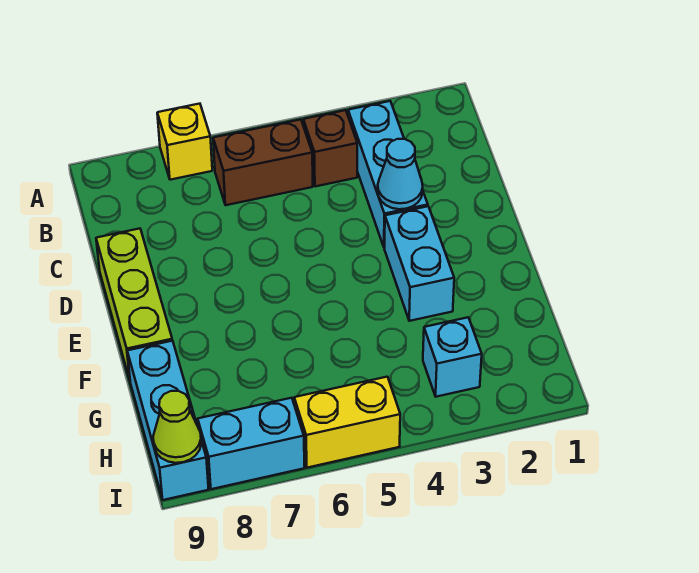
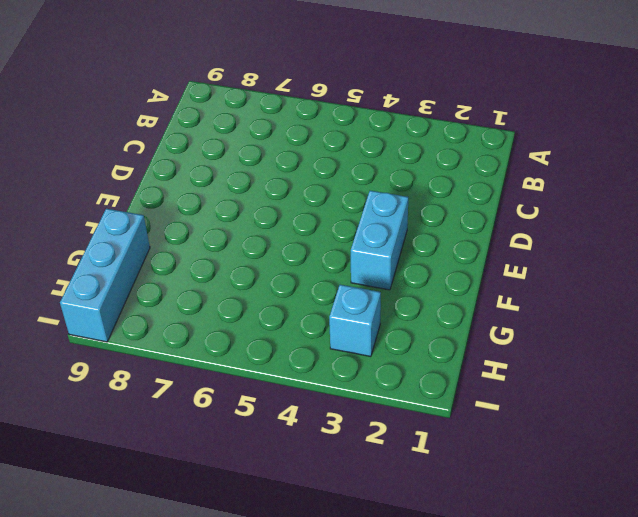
none -> yellow 1x1 brick [157,104,212,180]
none -> cyan 1x3 brick [348,101,428,248]
none -> brown 1x1 brick [303,110,357,186]

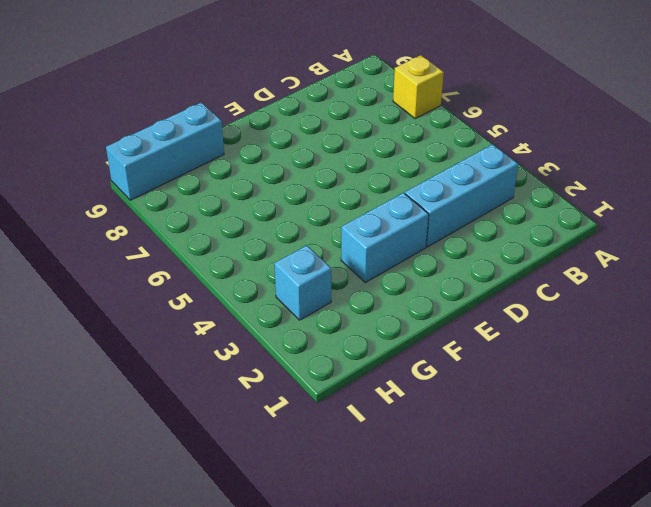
none -> brown 1x1 brick [303,110,357,186]
none -> brown 1x2 brick [213,119,313,205]
none -> lime 1x3 brick [96,229,172,380]

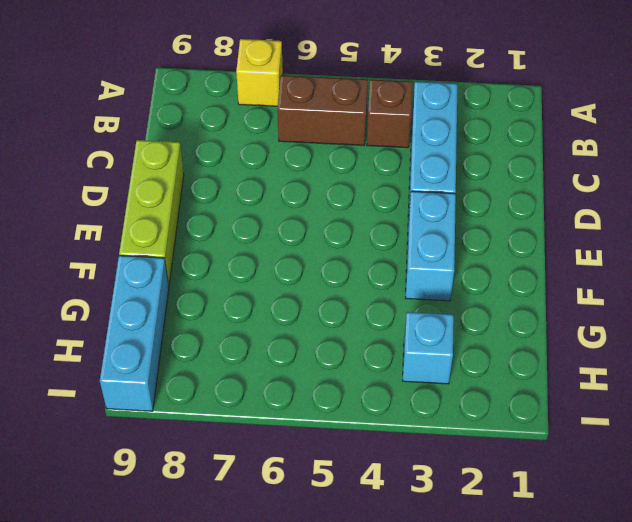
none -> yellow 1x2 brick [294,377,400,468]
none -> cyan 1x2 brick [198,398,305,489]
none -> cyan 1x1 cone [378,139,423,209]

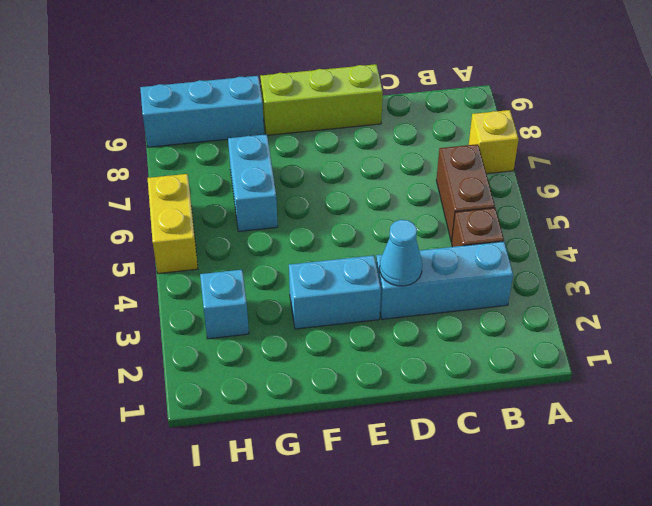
cyan 1x2 brick [228,134,278,232] -> cyan 1x2 brick moved to [198,398,305,489]
none -> lime 1x1 cone [153,391,201,463]

